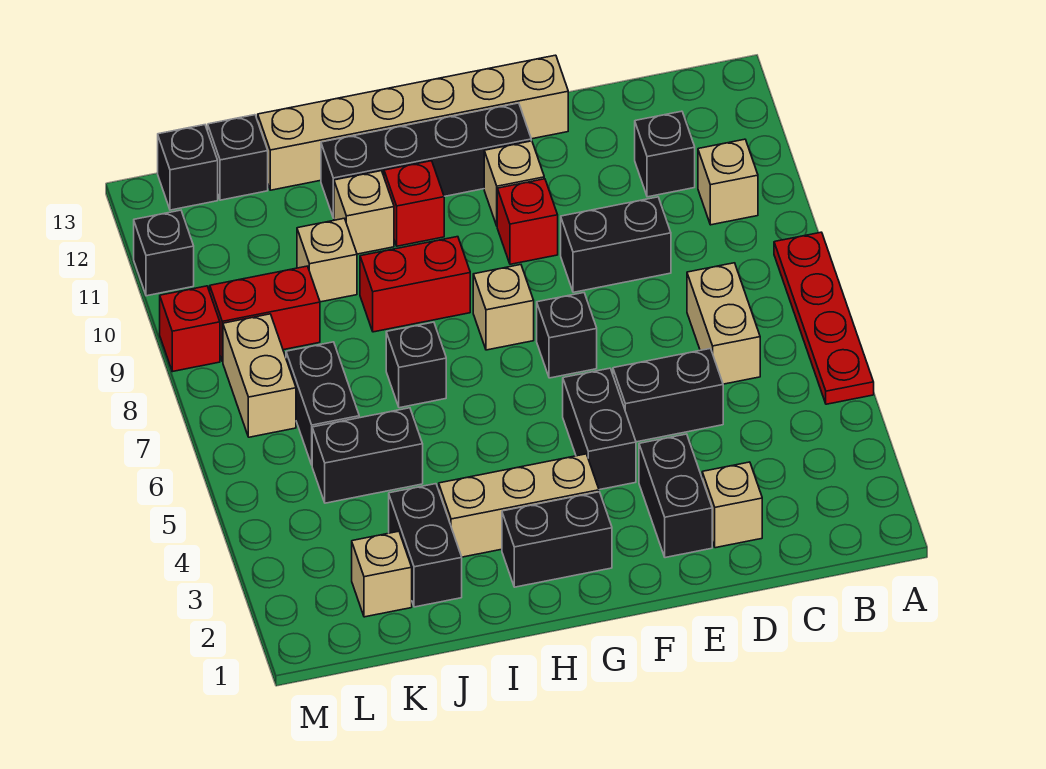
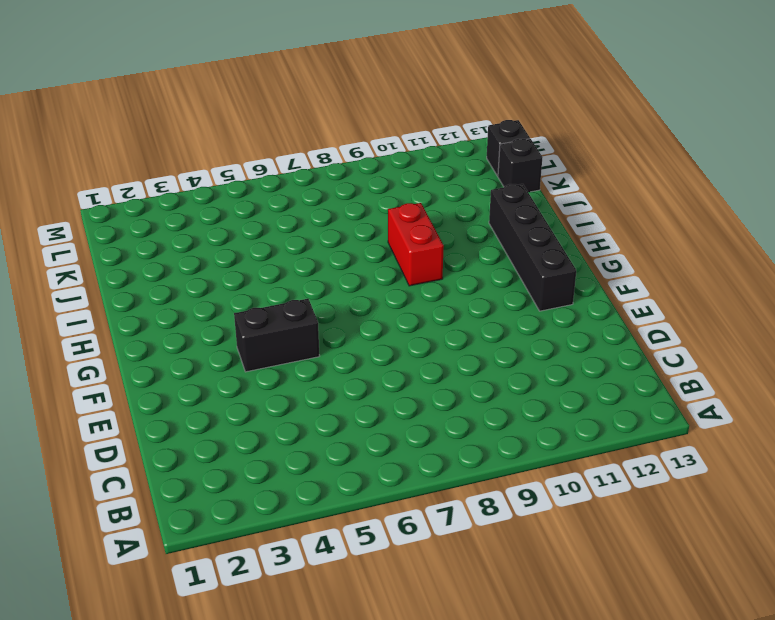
none -> red 1x4 plate [774,232,874,404]
none -> tan 1x1 brick [698,139,758,225]
none -> tan 1x2 brick [687,263,760,384]
none -> black 1x1 brick [635,111,695,197]

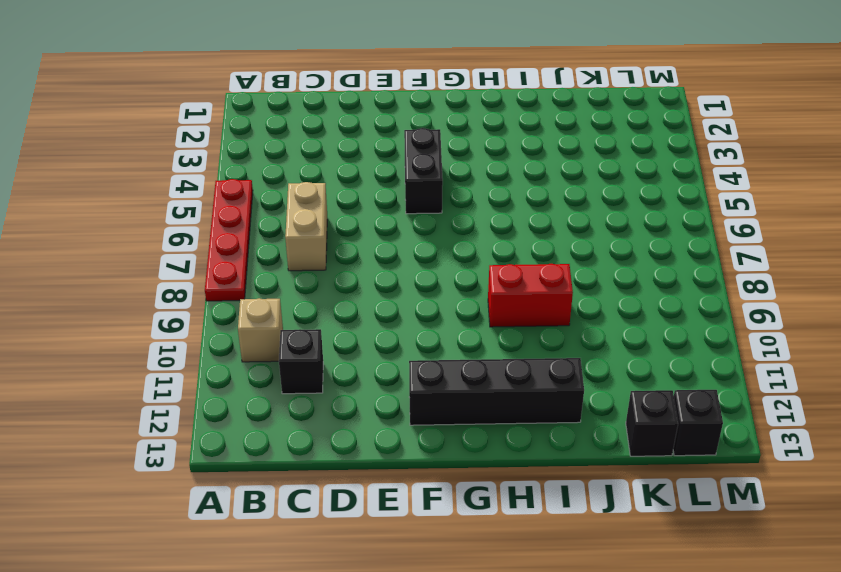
none -> tan 1x1 brick [702,462,762,548]
none -> black 1x2 brick [613,349,723,442]
none -> black 1x2 brick [561,197,671,292]
none -> black 1x2 brick [639,434,712,558]

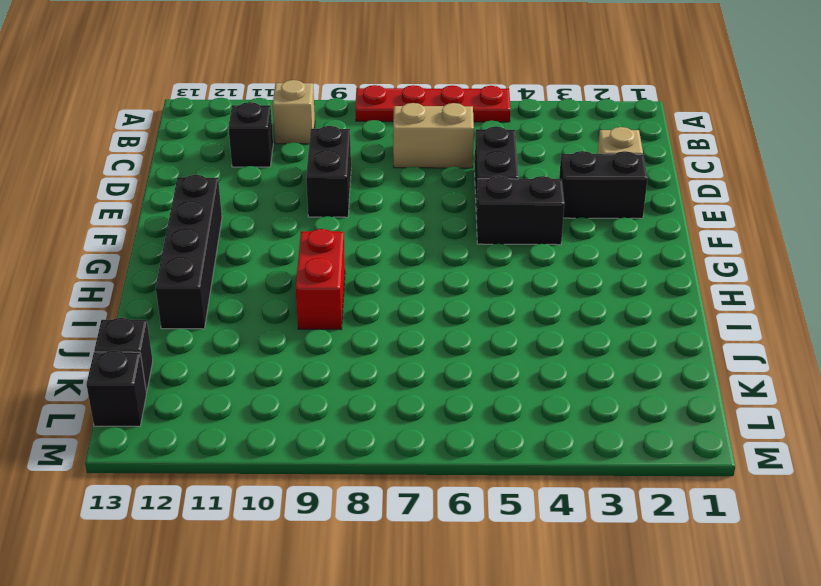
none -> tan 1x6 brick [258,55,568,190]
none -> black 1x1 brick [537,293,597,378]
none -> red 1x1 brick [497,179,558,264]
none -> tan 1x1 brick [484,141,544,225]

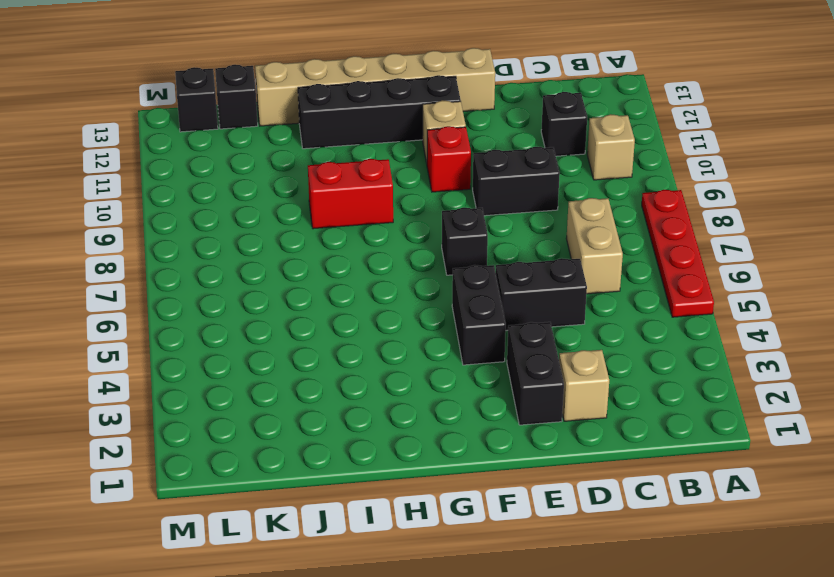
none -> black 1x2 brick [502,492,612,587]
none -> tan 1x3 brick [439,454,599,557]
none -> tan 1x1 brick [473,265,534,350]
none -> red 1x1 brick [384,161,444,246]

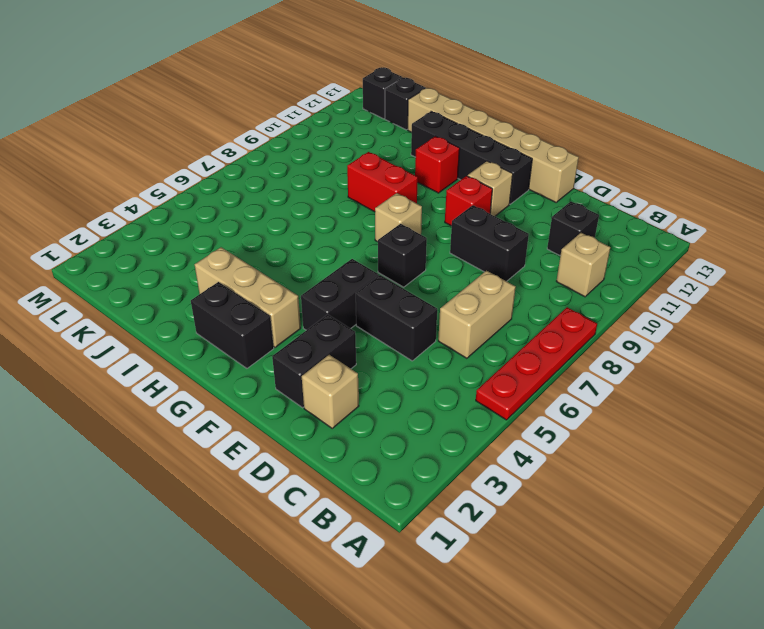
none -> black 1x1 brick [386,322,446,408]
none -> tan 1x1 brick [334,171,394,254]
none -> black 1x2 brick [389,484,462,607]
none -> black 1x2 brick [312,408,423,503]

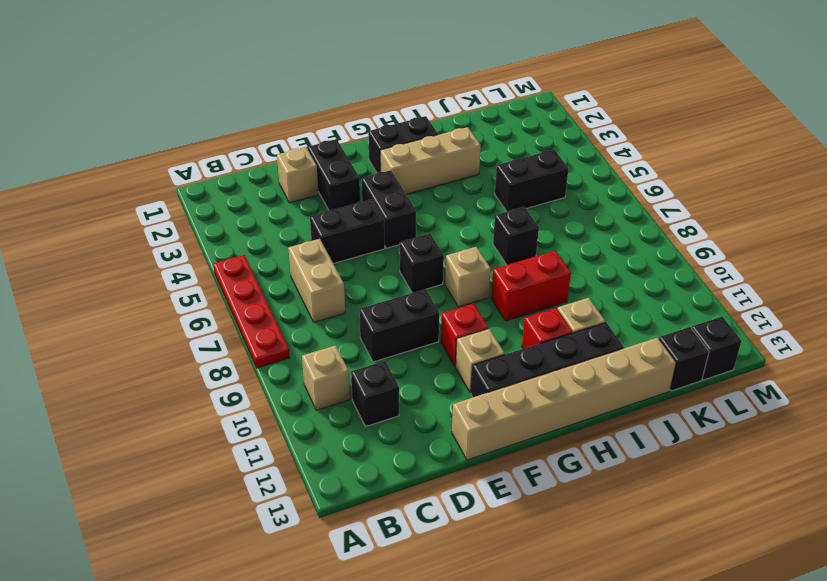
none -> black 1x2 brick [389,484,462,607]
none -> tan 1x1 brick [297,218,357,302]
none -> tan 1x1 brick [352,531,412,617]
none -> black 1x2 brick [286,342,359,465]

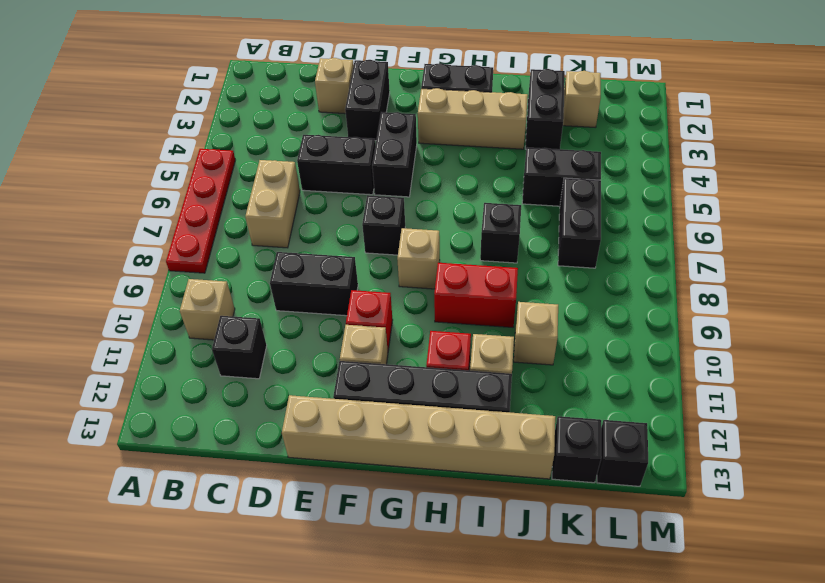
none -> red 1x2 brick [210,266,320,362]
none -> tan 1x2 brick [223,314,296,437]
none -> red 1x1 brick [160,286,220,372]
none -> black 1x1 brick [134,210,194,296]

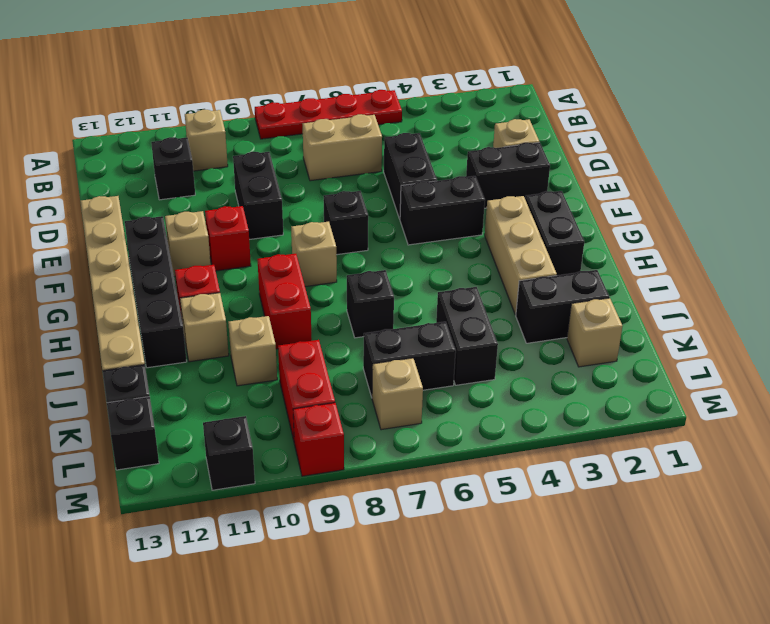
tan 1x1 brick [372,358,423,430] -> tan 1x2 brick [223,314,296,437]

